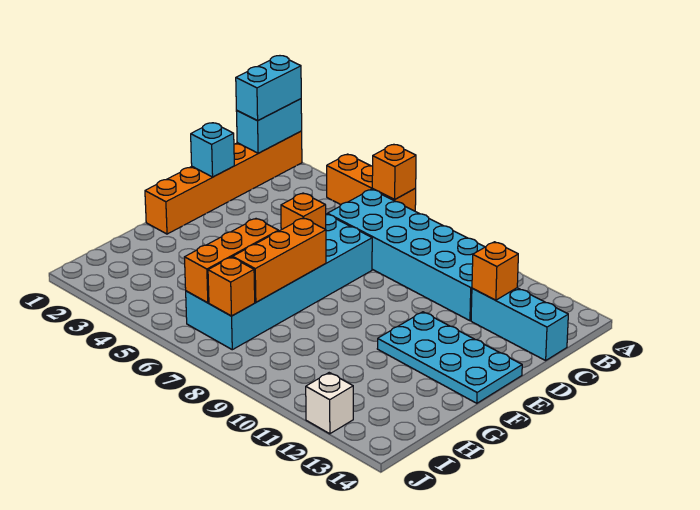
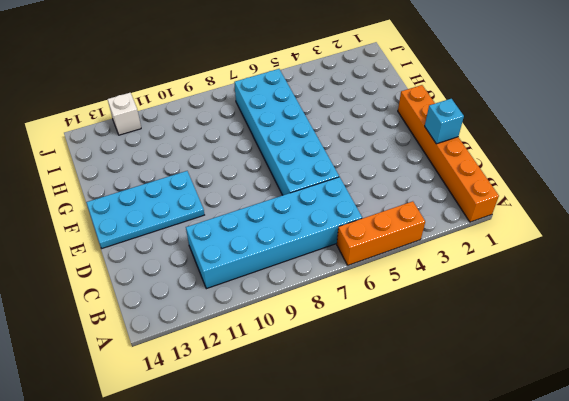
none -> cyan 1x3 brick [471,288,568,360]
none -> cyan 1x2 brick [236,99,302,153]
none -> orange 1x1 brick [372,145,416,199]

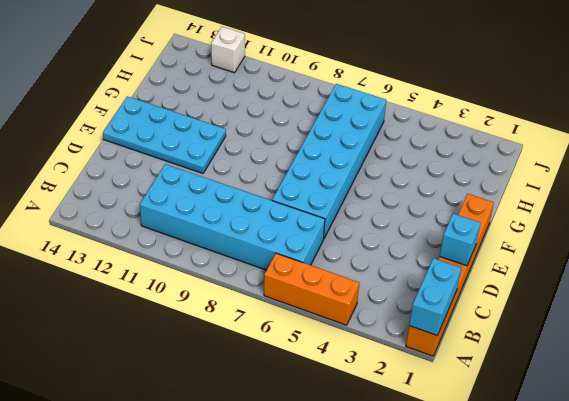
none -> cyan 1x3 brick [471,288,568,360]
none -> orange 1x1 brick [372,145,416,199]
none -> orange 1x1 brick [472,242,518,300]

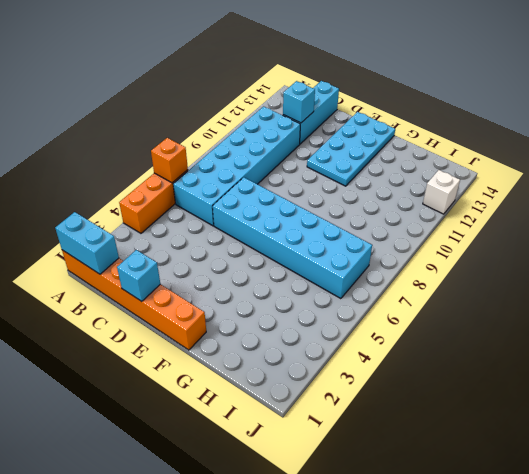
cyan 1x1 brick [283,81,315,123] -> orange 1x1 brick [472,242,518,300]
none -> orange 1x1 brick [281,193,326,230]
none -> orange 1x3 brick [233,218,326,302]
none -> orange 1x3 brick [185,219,278,303]

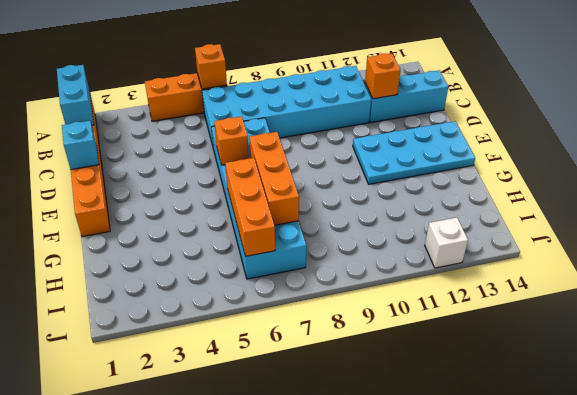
none -> orange 1x1 brick [208,257,255,316]
none -> cyan 1x2 brick [236,56,301,121]

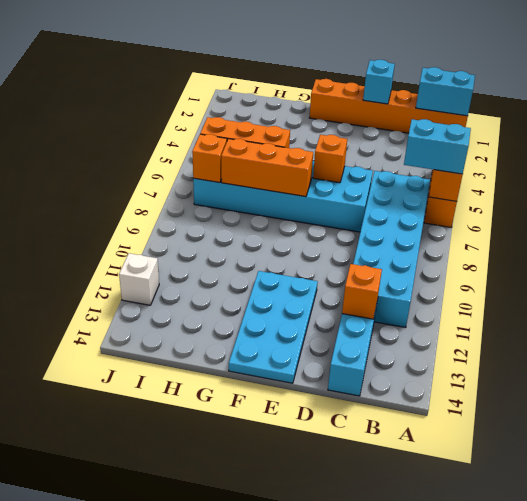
cyan 1x2 brick [404,119,471,174] -> cyan 1x2 brick moved to [236,56,301,121]

